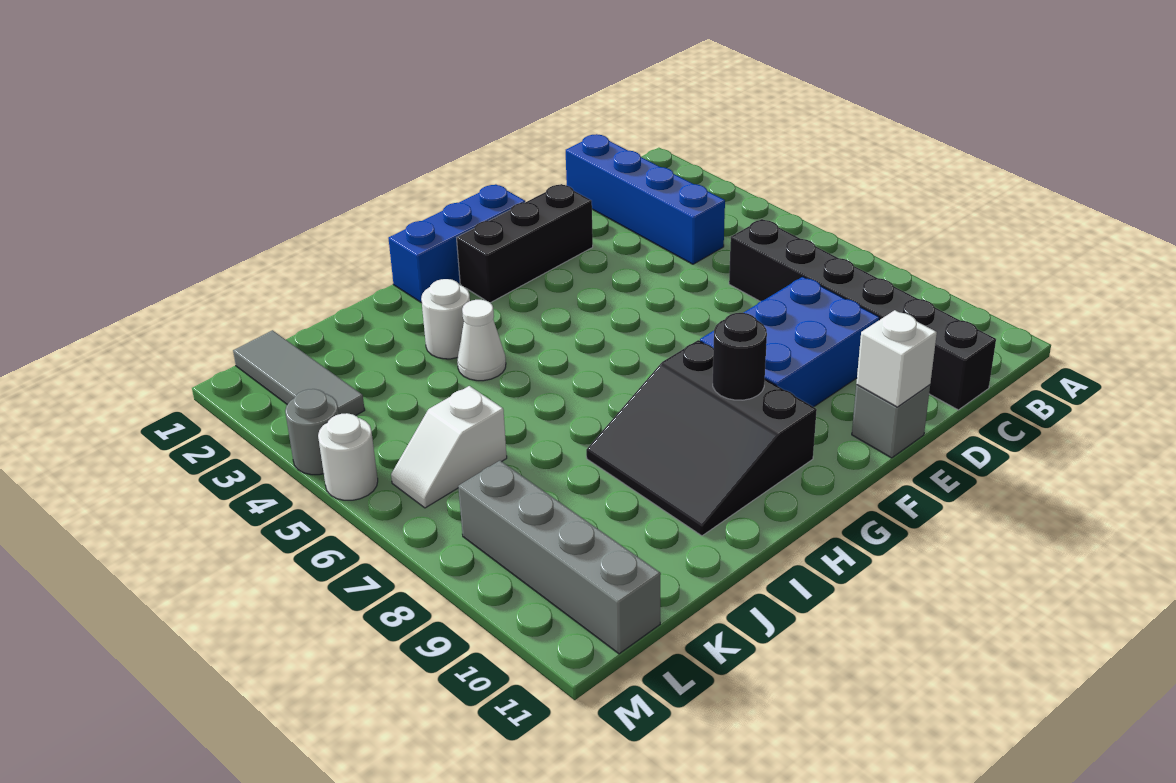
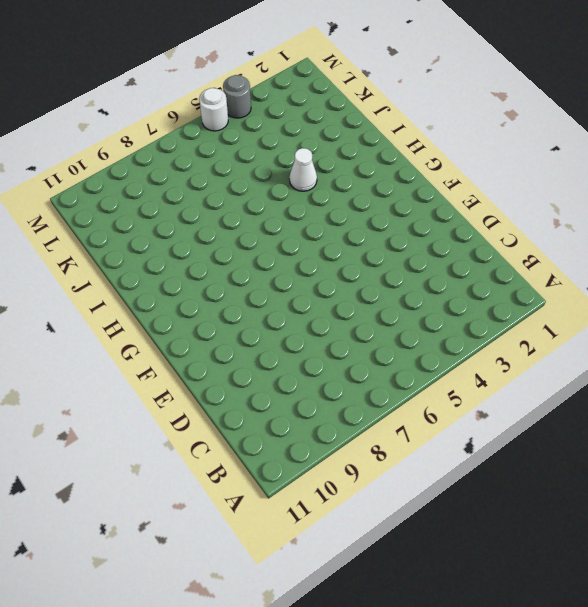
none -> blue 1x4 brick [566,134,725,264]
none -> black 1x6 brick [729,219,996,410]
none -> blue 2x3 brick [700,277,880,407]

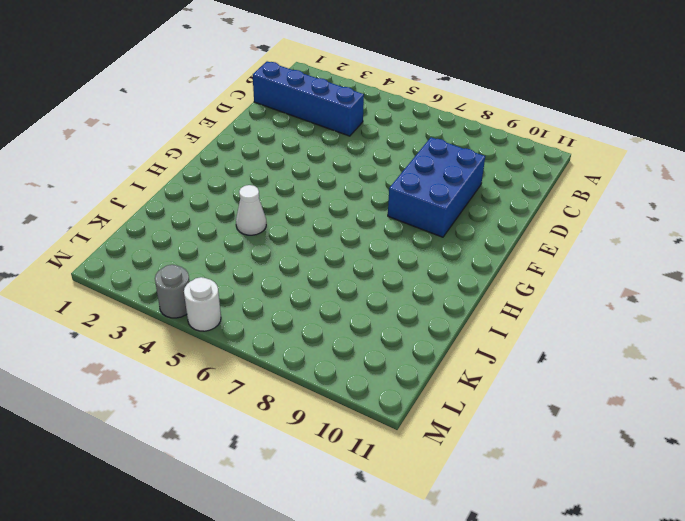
none -> black 1x6 brick [729,219,996,410]
none -> black 1x3 brick [457,184,593,303]
none -> grey 1x1 brick [852,385,930,458]

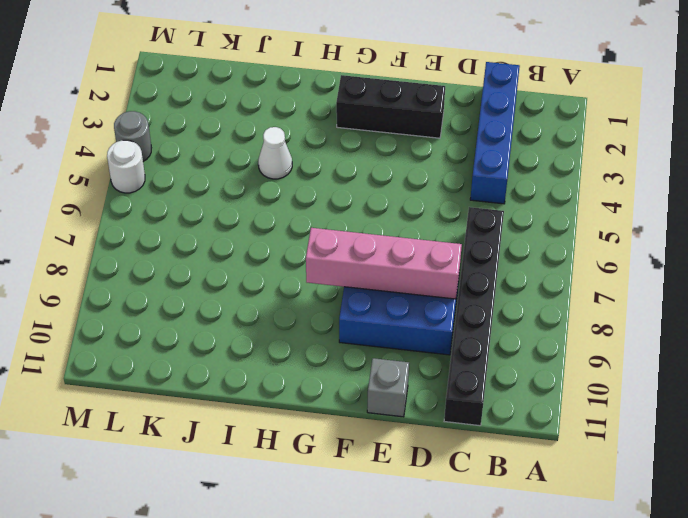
pink 1x4 brick [306,228,462,299] -> none
none -> blue 1x3 brick [388,184,525,303]
none -> black 3x3 slope [586,340,817,536]
none -> white 1x1 round brick [421,279,470,359]

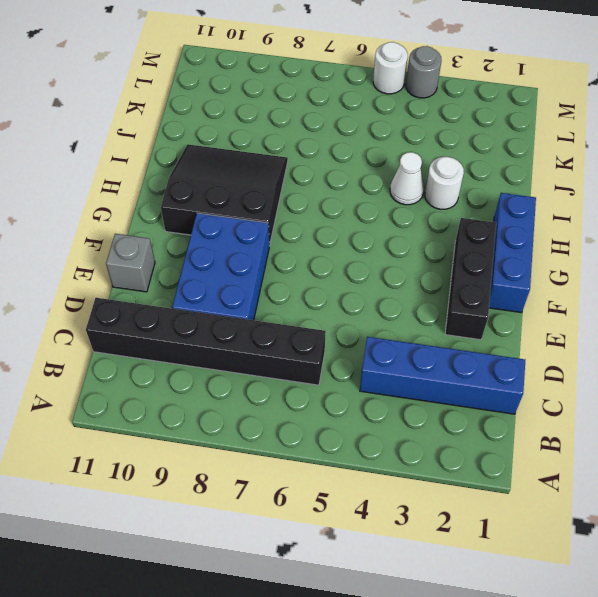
none -> white 1x2 slope [391,386,507,508]
none -> grey 1x3 tile [233,330,365,416]
none -> grey 1x4 brick [458,461,661,654]

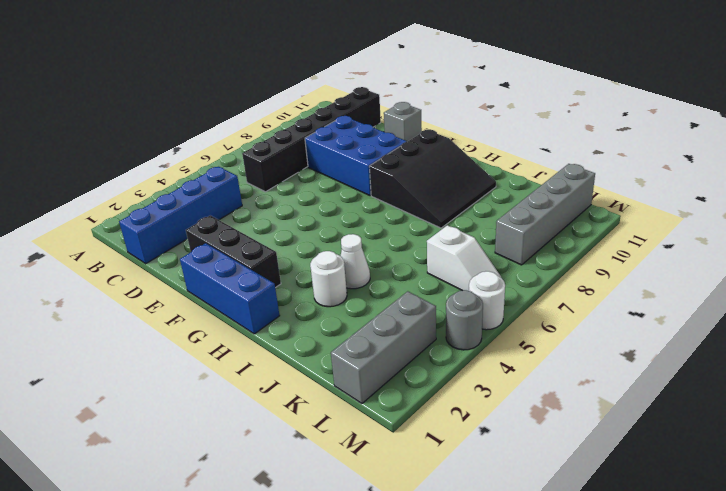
grey 1x3 brick [331,291,436,403] -> grey 1x3 tile [233,330,365,416]
none -> white 1x1 brick [856,310,937,407]
none -> black 1x1 round brick [713,313,767,400]

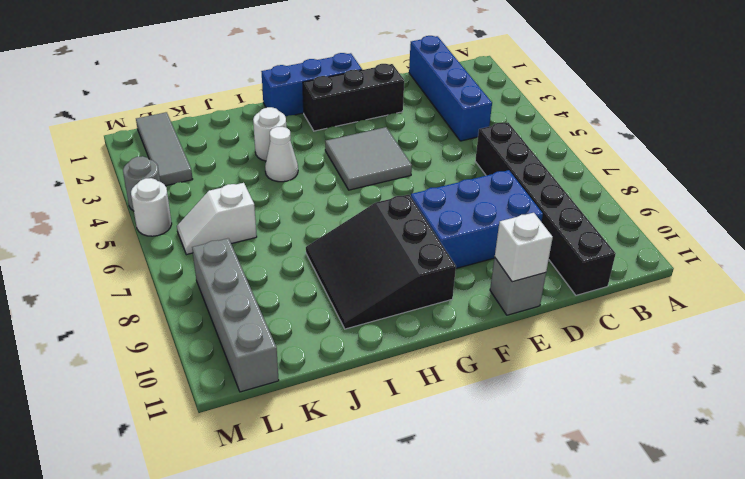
grey 2x2 tile [325,127,412,190] -> none
none -> black 1x1 round brick [713,313,767,400]

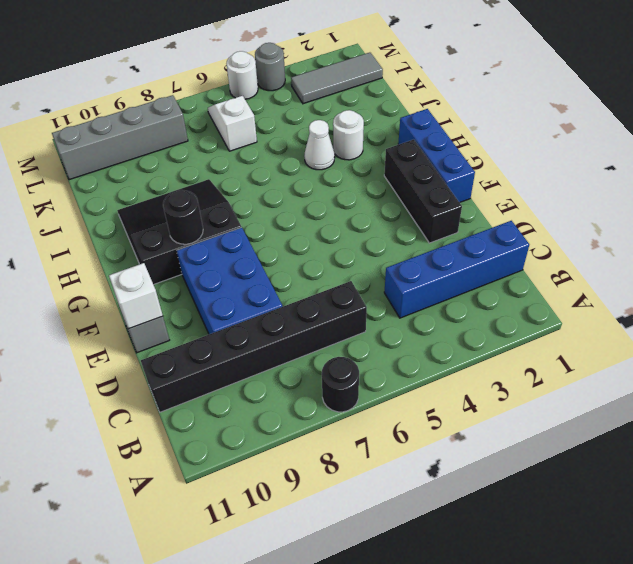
black 1x1 round brick [322,357,359,412] -> none

